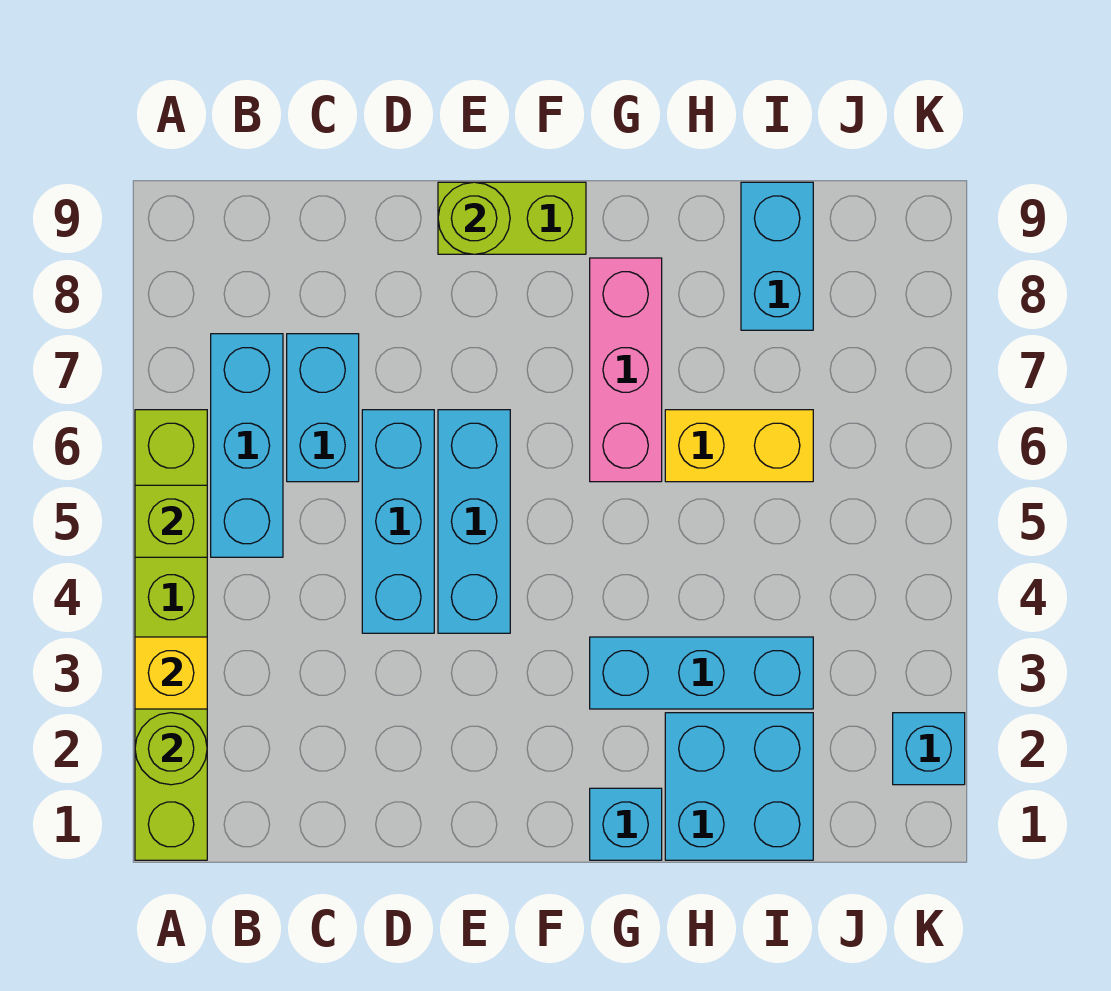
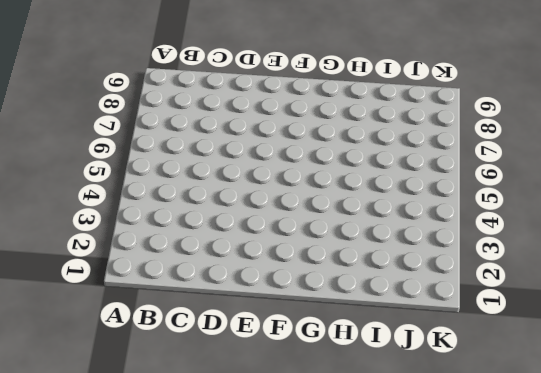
none -> lime 1x6 brick [135,410,207,860]
none -> cyan 1x3 brick [211,334,283,557]
none -> cyan 1x2 brick [287,334,359,482]

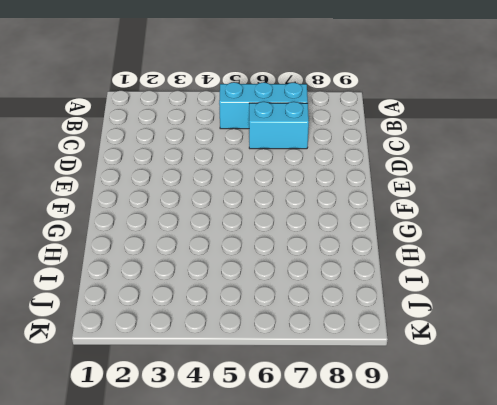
none -> lime 1x6 brick [135,410,207,860]
none -> cyan 1x3 brick [362,410,434,633]
none -> cyan 1x3 brick [438,410,510,633]

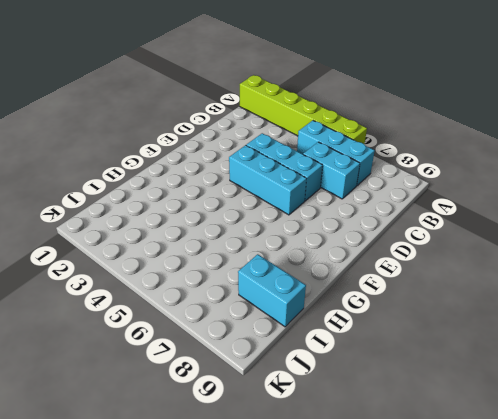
none -> lime 1x2 brick [438,182,586,254]
none -> cyan 1x1 brick [590,788,662,860]
none -> cyan 1x3 brick [590,637,813,709]

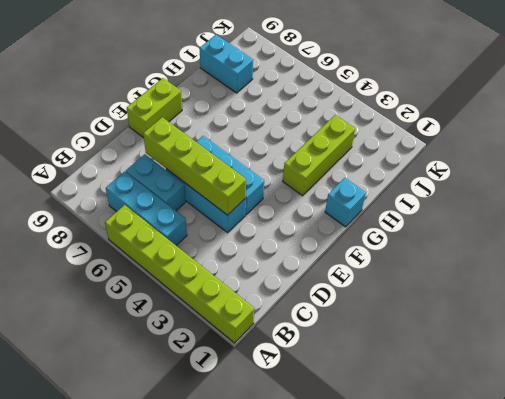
lime 1x4 brick [143,117,246,215] -> none
lime 1x3 brick [283,115,355,196] -> cyan 1x3 brick [590,637,813,709]
none -> pink 1x3 brick [590,258,662,482]
none -> cyan 2x2 brick [665,713,813,860]
none -> yellow 1x2 brick [665,410,813,482]

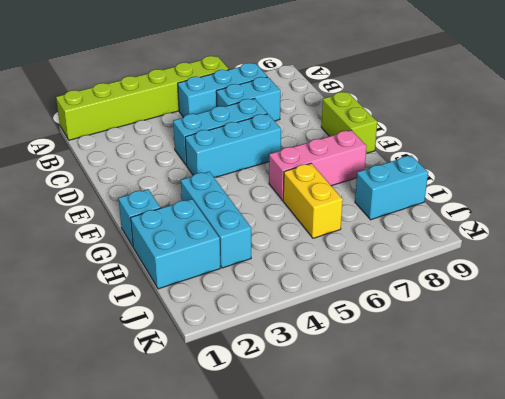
none -> cyan 1x1 brick [893,713,965,785]
none -> lime 1x1 round brick [135,713,207,785]
none -> yellow 1x1 brick [135,637,207,709]

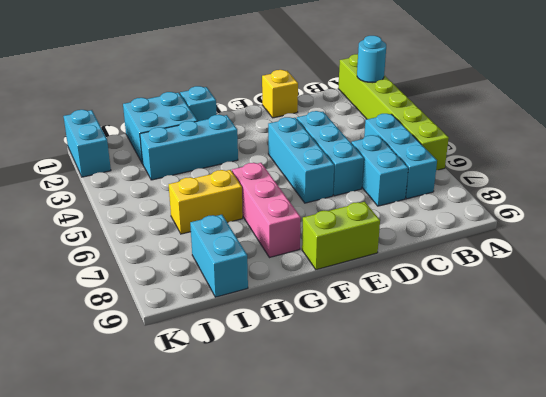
cyan 1x1 round brick [357,36,386,83] -> lime 1x1 round brick [135,713,207,785]
yellow 1x1 brick [262,70,298,118] -> yellow 1x1 brick moved to [135,637,207,709]
cyan 1x2 brick [64,110,111,177] -> cyan 1x1 brick [893,713,965,785]
none -> lime 1x1 brick [135,485,207,557]
none -> lime 1x1 round brick [438,182,510,254]

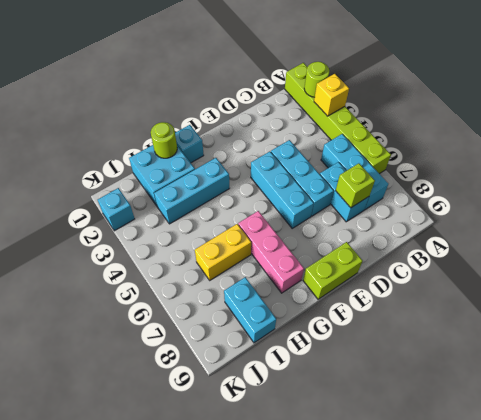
lime 1x1 brick [336,163,375,208] -> lime 1x1 brick moved to [135,485,207,557]
lime 1x1 round brick [151,122,177,158] -> lime 1x1 round brick moved to [438,182,510,254]

